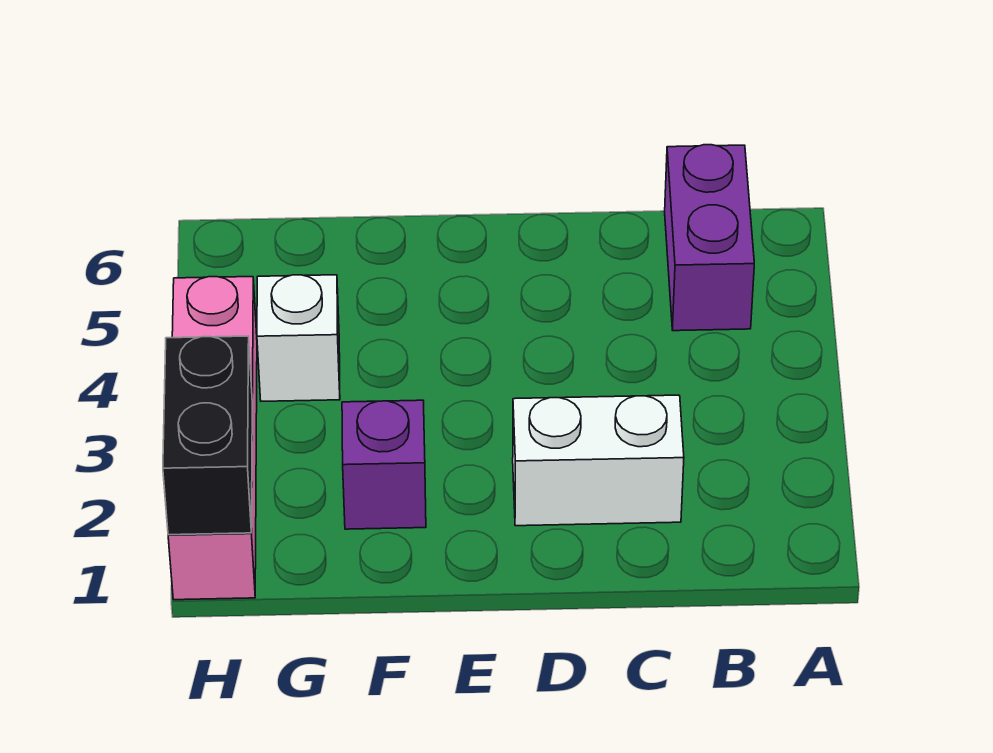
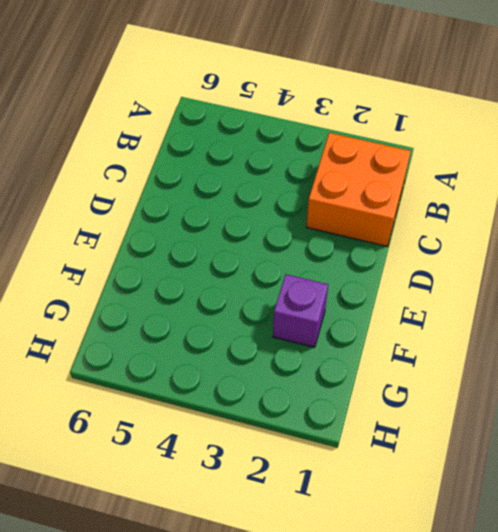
orange 2x2 brick [306,133,411,246] -> white 1x2 brick [513,395,684,526]
none -> purple 1x2 brick [665,145,754,331]
none -> white 1x1 brick [257,275,340,401]

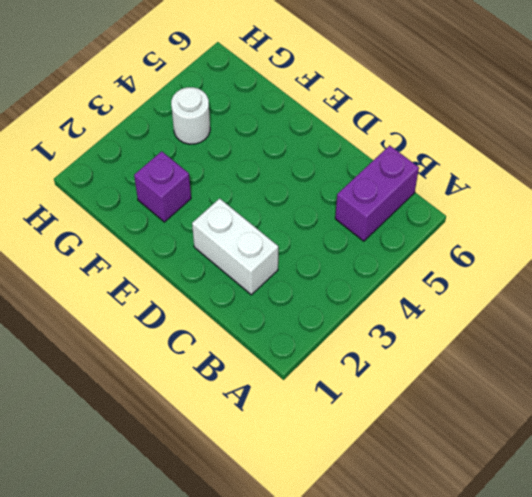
white 1x1 round brick [171,87,210,144] -> white 1x1 brick [257,275,340,401]
none -> pink 1x4 brick [168,277,257,600]
none -> black 1x2 brick [163,336,252,535]

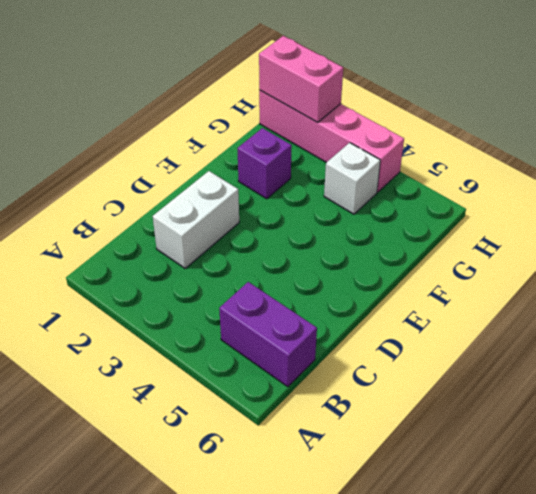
pink 1x2 brick [259,36,343,123] -> black 1x2 brick [163,336,252,535]

